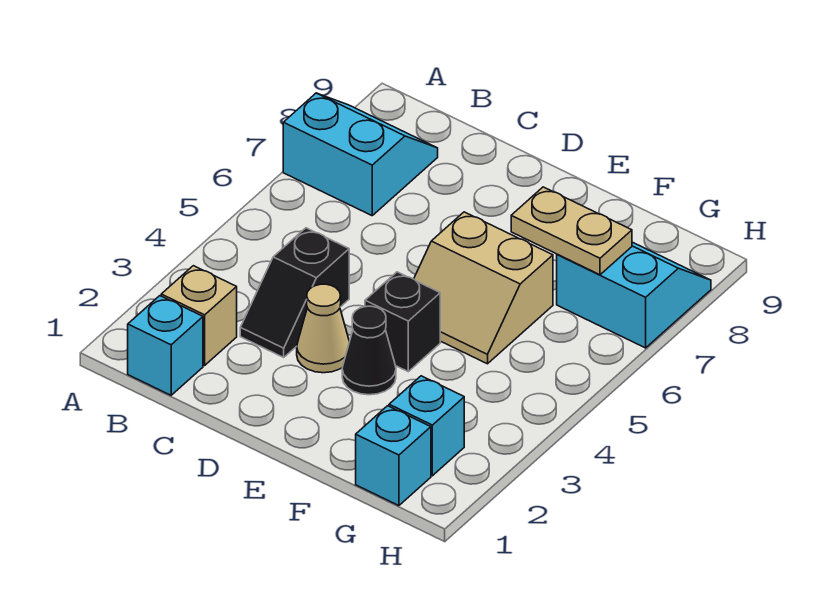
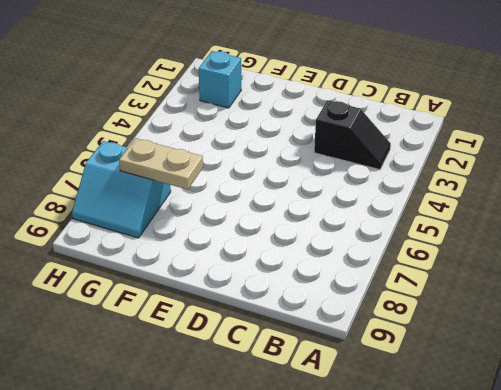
black 1x2 slope [314,100,391,170] -> black 1x2 slope turned to [240,228,349,357]
none -> cyan 2x2 slope [283,93,438,216]
none -> cyan 1x1 brick [128,296,203,395]
none -> tan 1x1 brick [161,266,237,365]

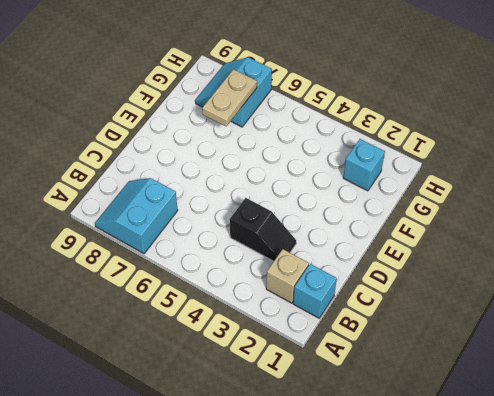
none -> tan 1x1 cone [297,284,349,373]
none -> black 1x1 cone [342,306,396,395]
none -> black 1x1 brick [365,272,440,372]

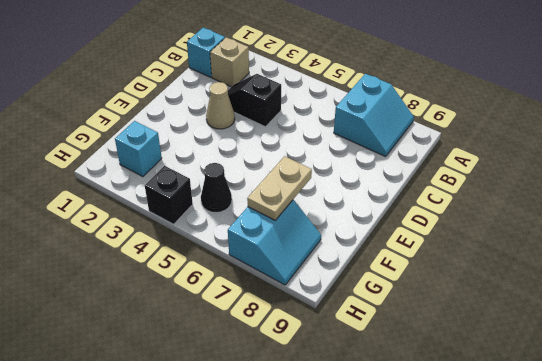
black 1x1 cone [201,163,232,213] -> black 1x1 cone moved to [342,306,396,395]
black 1x1 brick [145,166,193,224] -> black 1x1 brick moved to [365,272,440,372]
none -> tan 2x2 slope [414,212,553,364]
none -> cyan 1x1 brick [356,406,431,506]

